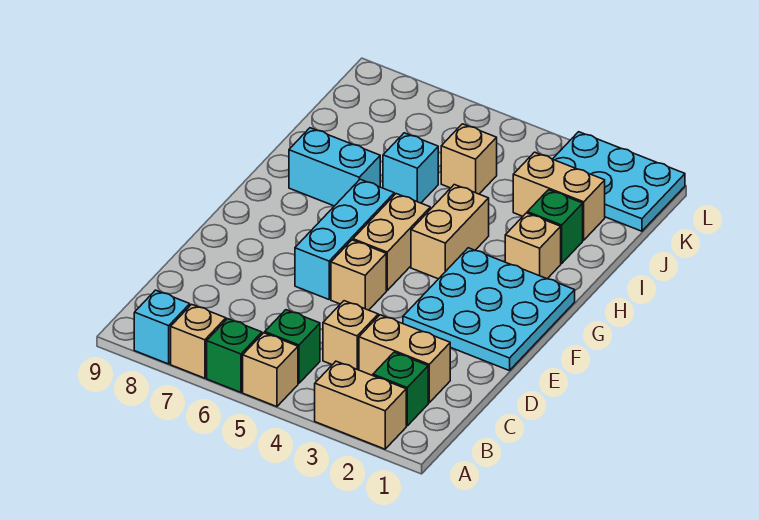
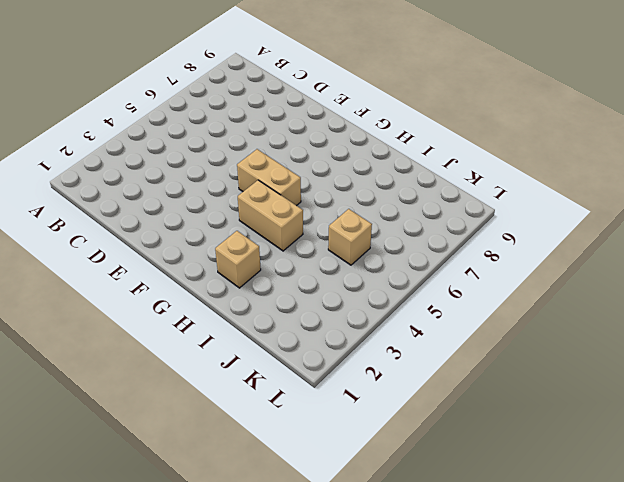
none -> tan 1x2 brick [315,361,406,449]
none -> tan 1x1 brick [243,333,298,407]
none -> green 1x1 brick [207,319,262,392]

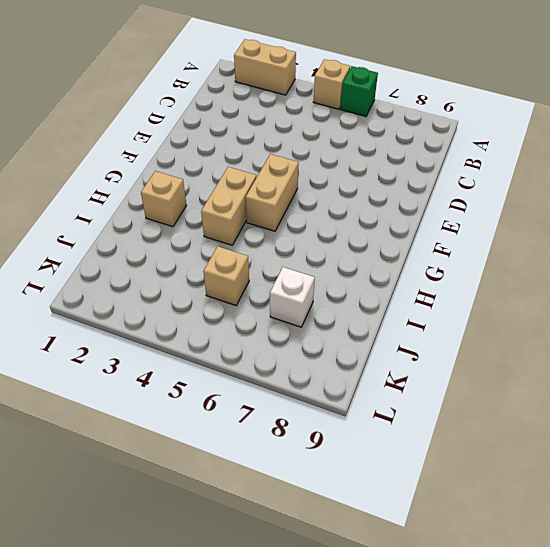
white 1x1 brick [270,267,315,327] -> none
none -> tan 1x1 brick [171,304,226,378]
none -> cyan 1x1 brick [134,290,190,364]
none -> green 1x1 brick [373,352,428,426]

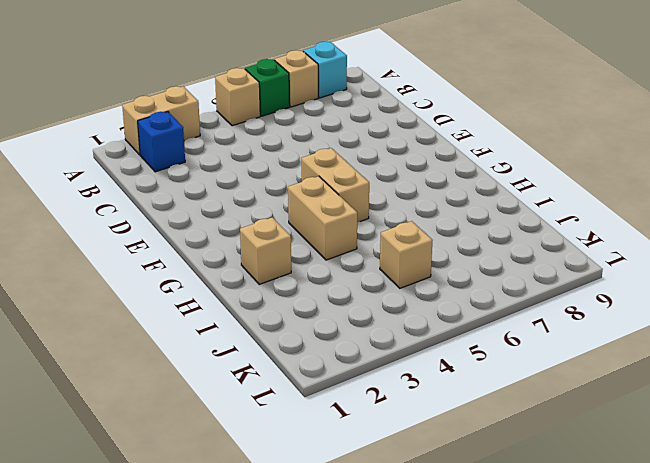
blue 1x1 brick [138,112,185,172] -> green 1x1 brick [373,352,428,426]
none -> green 1x1 brick [265,310,320,383]
none -> tan 1x2 brick [359,315,450,403]
none -> tan 1x1 brick [323,301,378,370]

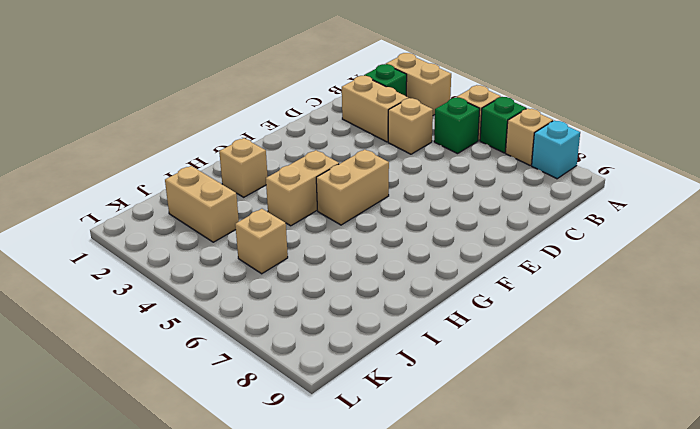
none -> cyan 3x3 plate [403,248,575,371]
none -> tan 1x1 brick [331,240,386,310]
none -> cyan 1x3 brick [295,179,394,299]

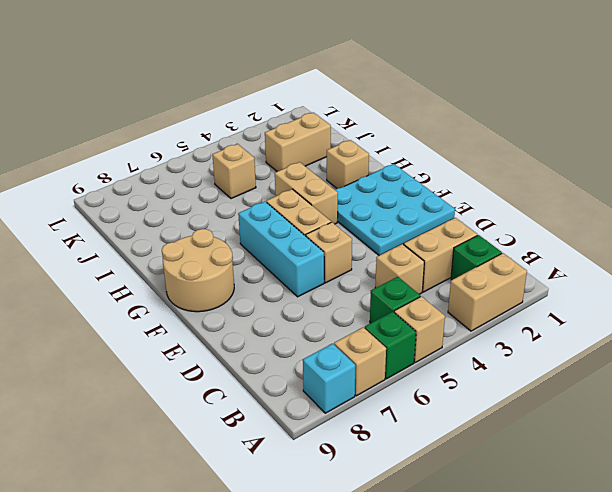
tan 2x2 round brick [162,229,234,312] -> none
none -> cyan 1x2 brick [289,128,380,206]
none -> green 1x1 brick [527,190,583,263]
none -> cyan 1x1 brick [383,133,438,203]

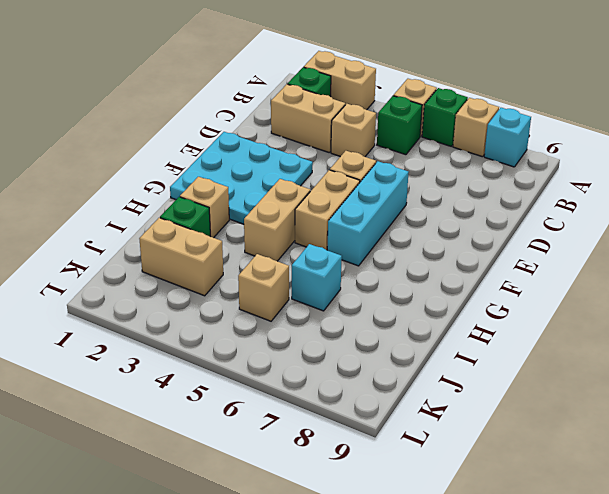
none -> cyan 1x2 brick [289,128,380,206]
none -> cyan 2x3 plate [553,132,685,231]

